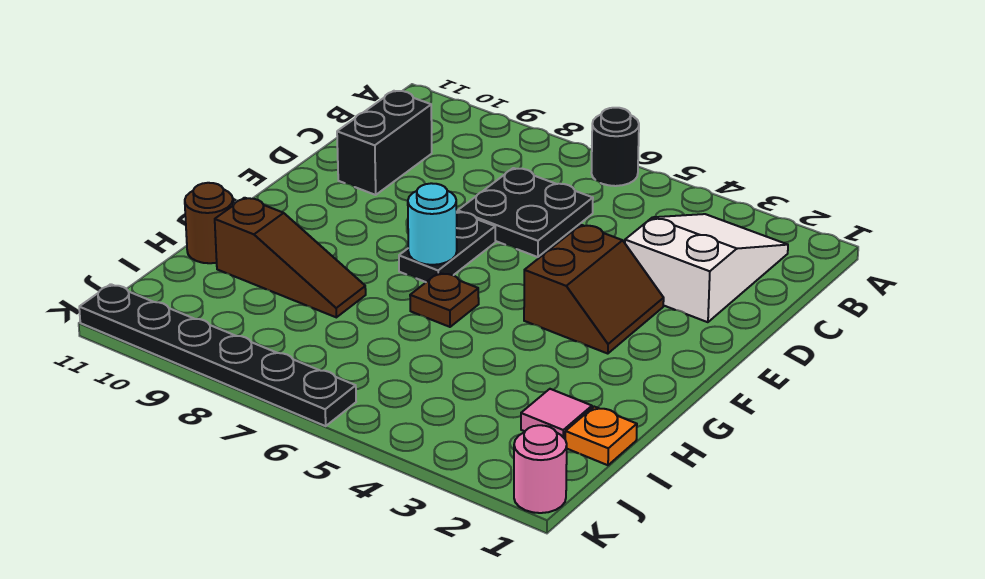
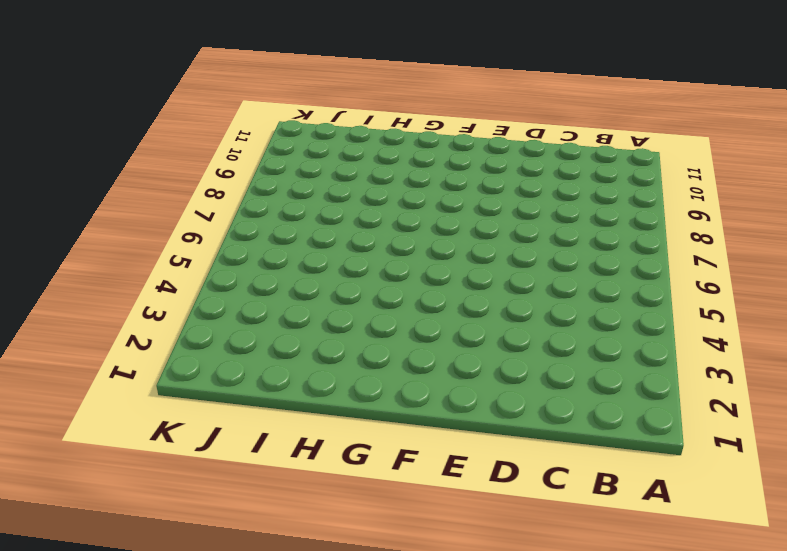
none -> black 1x1 round brick [591,108,639,186]
none -> white 2x3 slope [625,214,788,322]
none -> black 2x2 plate [458,168,593,257]

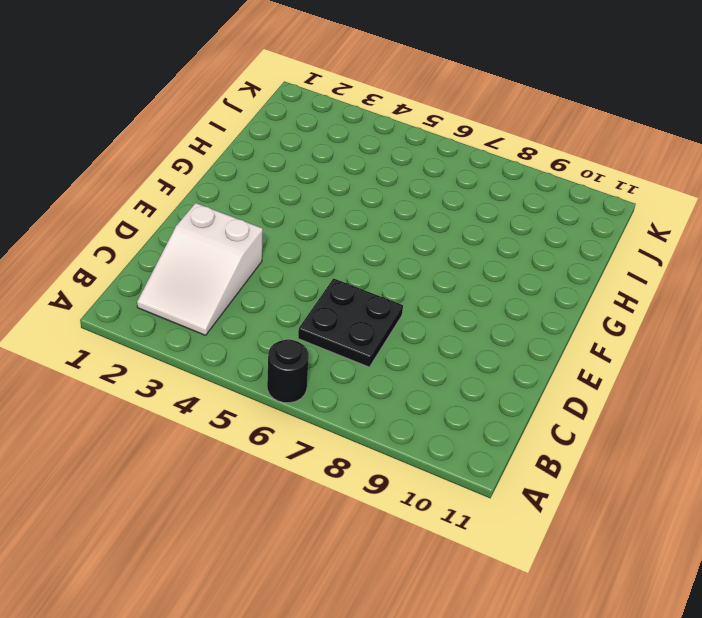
none -> black 1x2 brick [337,91,432,195]
none -> brown 2x2 slope [524,225,664,354]
none -> black 1x2 plate [399,212,495,282]

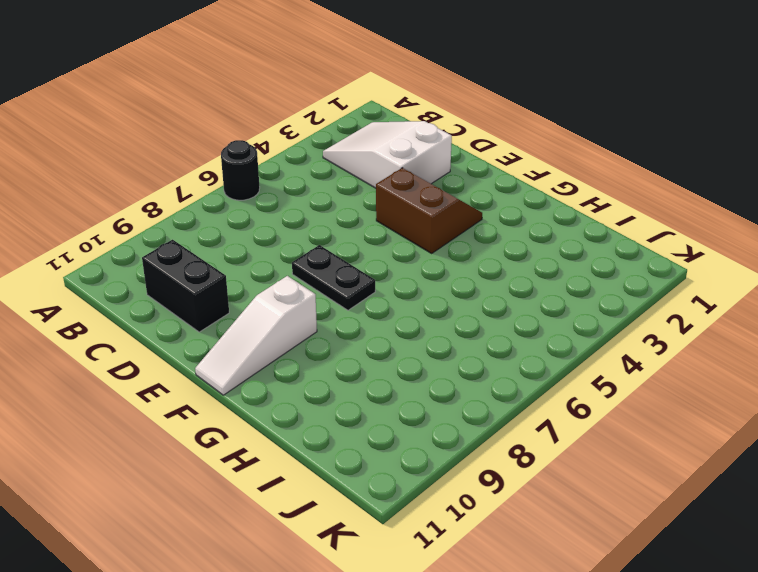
white 1x3 slope [195,276,317,395] -> none
none -> black 2x2 plate [458,168,593,257]
none -> brown 1x1 plate [410,273,479,327]
none -> brown 1x3 slope [215,198,366,317]

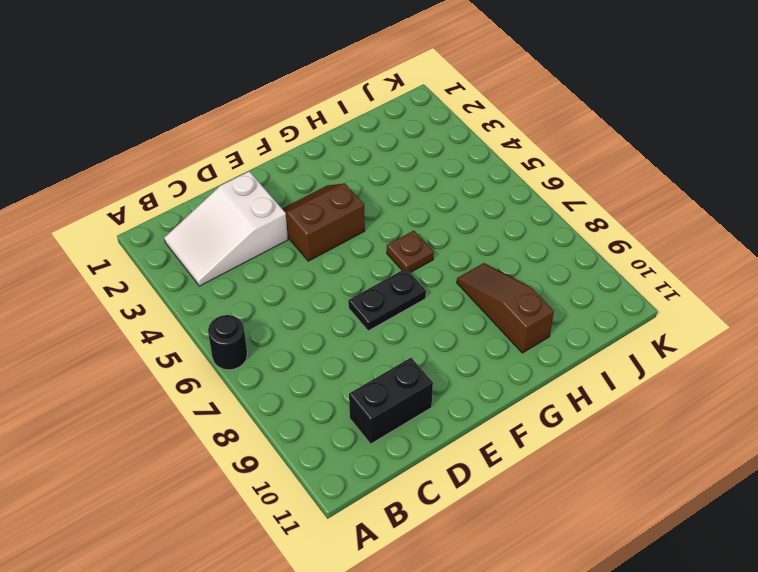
none -> black 2x2 plate [458,168,593,257]
none -> brown 1x1 round brick [185,183,233,263]
none -> orange 1x1 plate [565,407,637,465]

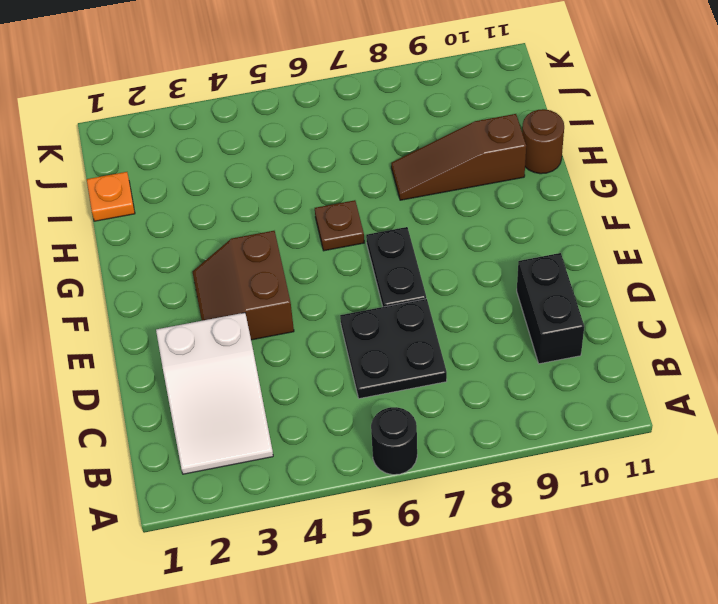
none -> pink 1x1 tile [521,389,592,439]
none -> pink 1x1 round brick [514,425,567,513]
none -> black 1x6 plate [79,284,356,426]

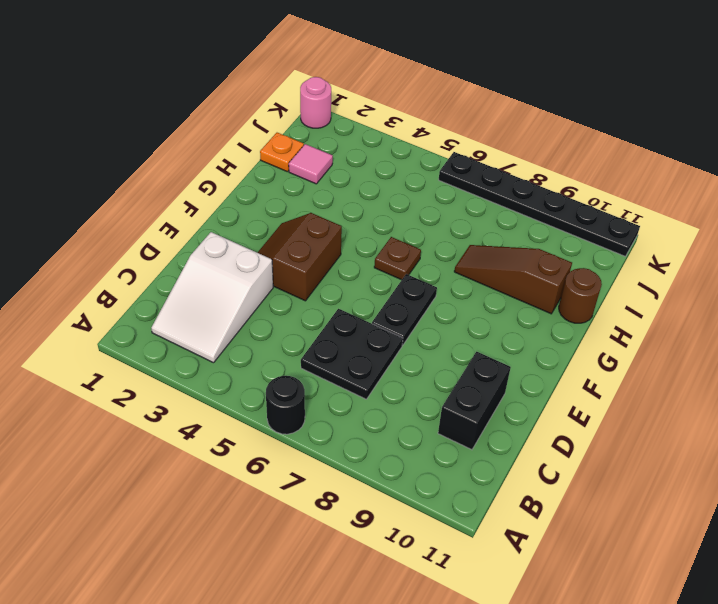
none -> cyan 1x1 round brick [408,183,457,265]

